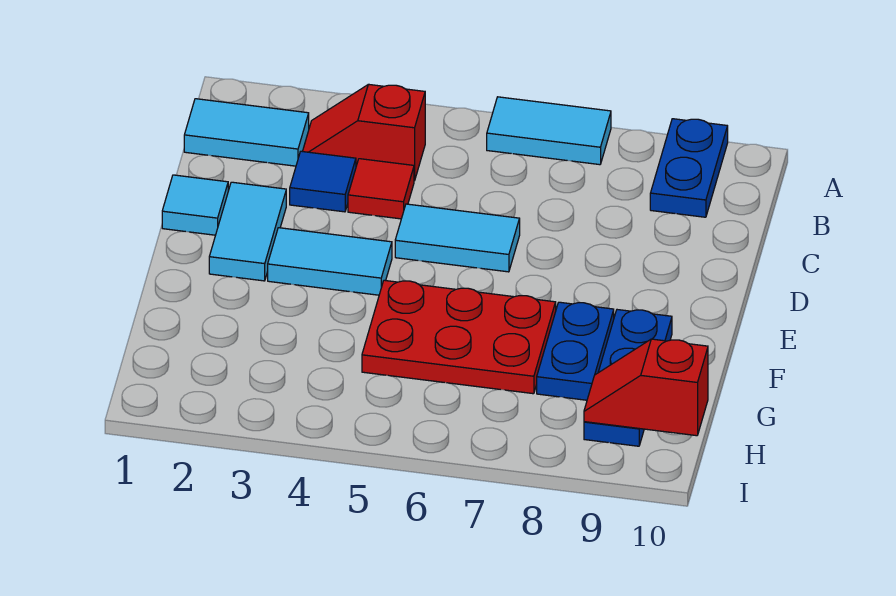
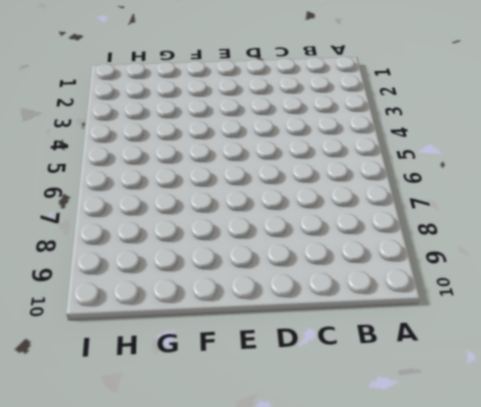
none -> cyan 1x2 tile [487,97,611,165]
none -> blue 1x2 plate [650,119,728,217]
none -> cyan 1x2 tile [184,99,309,166]

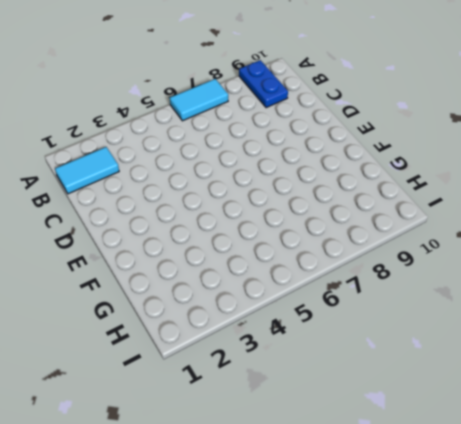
none -> red 1x2 slope [303,84,425,181]
none -> blue 1x1 tile [290,151,356,212]
none -> red 1x1 tile [348,159,414,219]

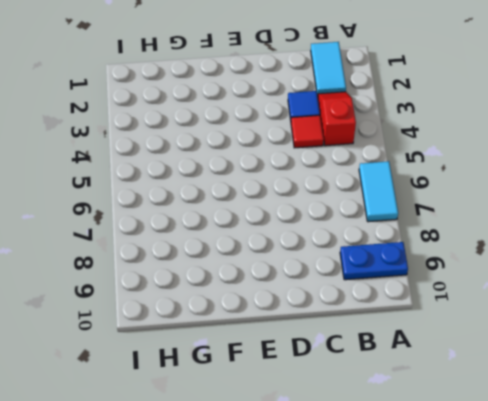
none -> cyan 1x1 tile [162,175,228,235]
none -> cyan 1x2 tile [209,182,286,281]
none -> cyan 1x2 tile [395,204,520,272]

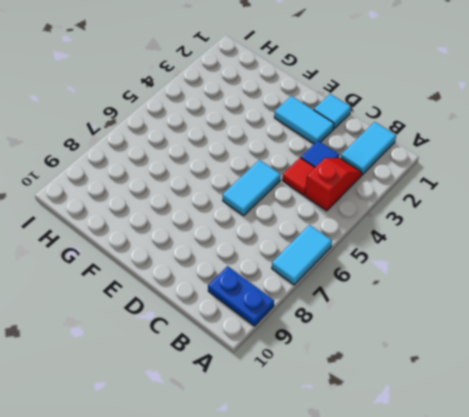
none -> cyan 1x2 tile [268,228,392,295]
none -> red 2x3 plate [362,280,556,394]
none -> blue 1x2 plate [537,302,614,400]

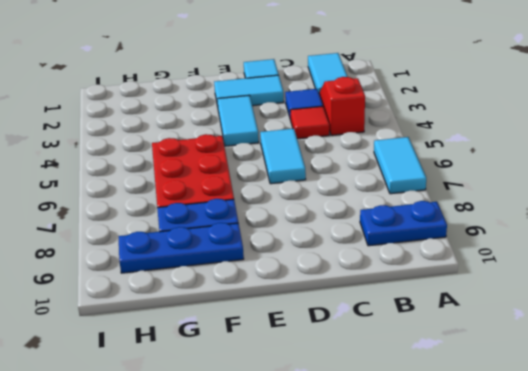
none -> red 1x2 slope [584,339,708,436]

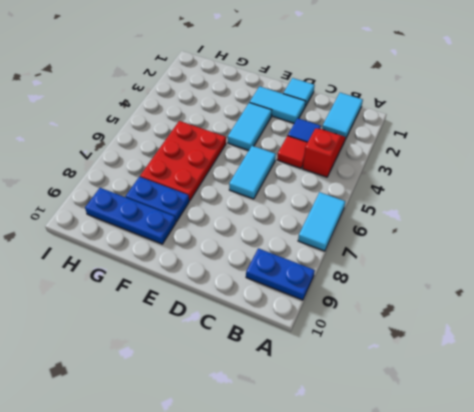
none -> red 1x2 slope [584,339,708,436]

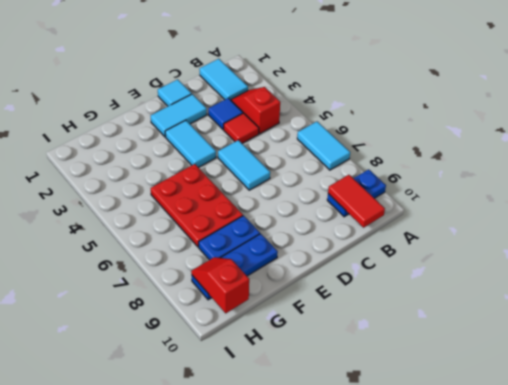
red 1x2 tile [328,175,385,228] -> none

